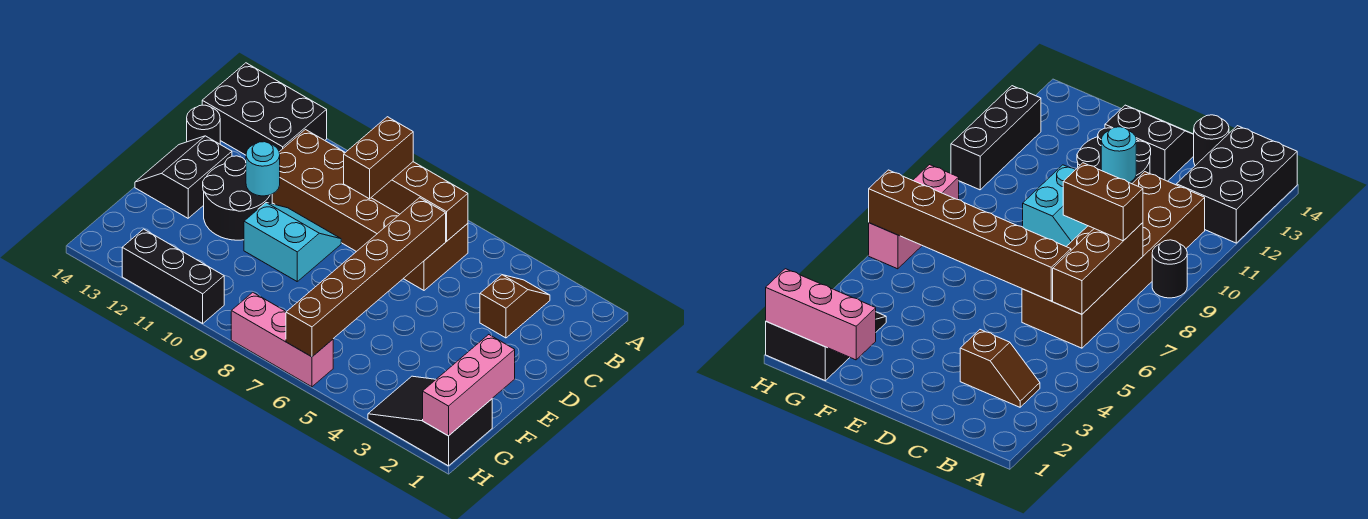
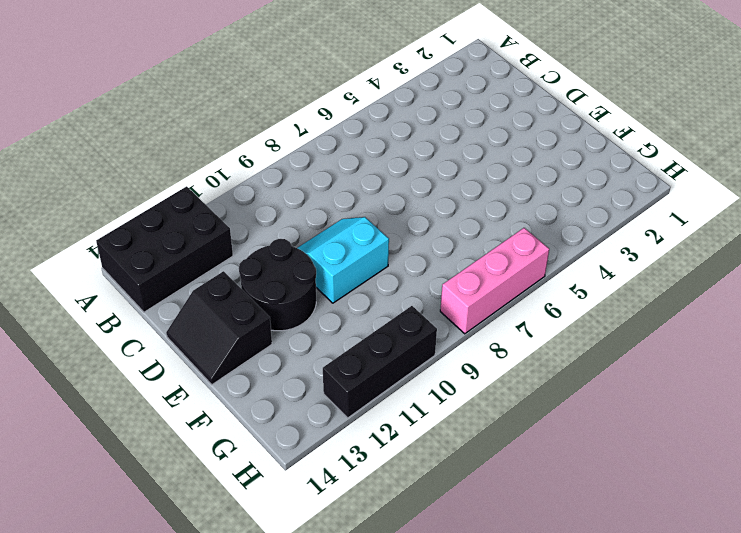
none -> black 1x1 round brick [1152,240,1187,298]
none -> brown 1x2 slope [480,275,550,338]
none -> brown 2x6 brick [272,130,468,290]

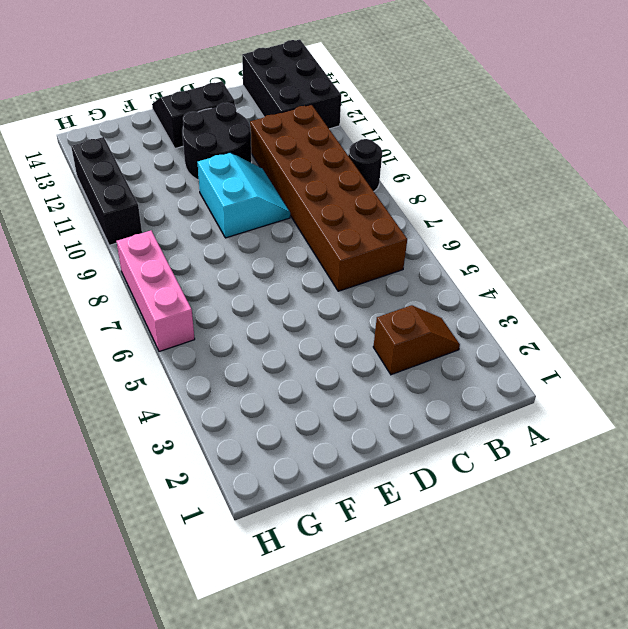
none -> black 1x1 round brick [187,105,220,144]
none -> black 2x3 slope [368,376,492,466]
none -> brown 1x3 brick [371,162,468,241]

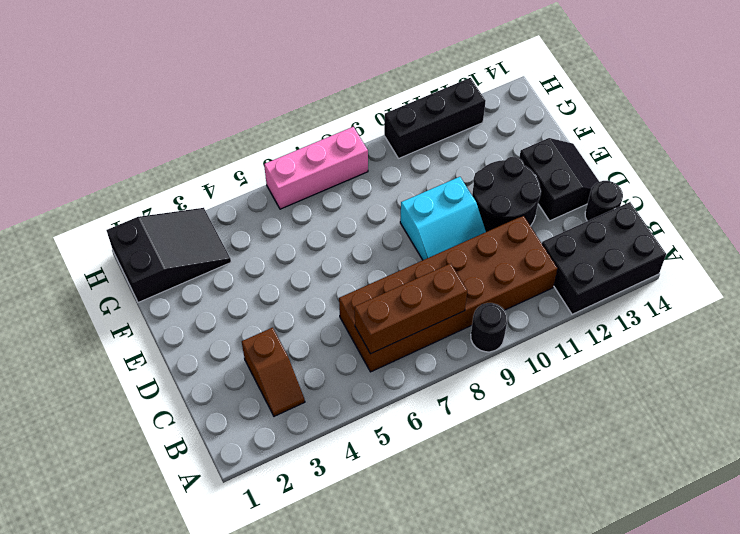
none -> brown 1x6 brick [286,198,446,357]
none -> cyan 1x1 round brick [246,142,280,196]
none -> pink 1x3 brick [423,335,515,436]

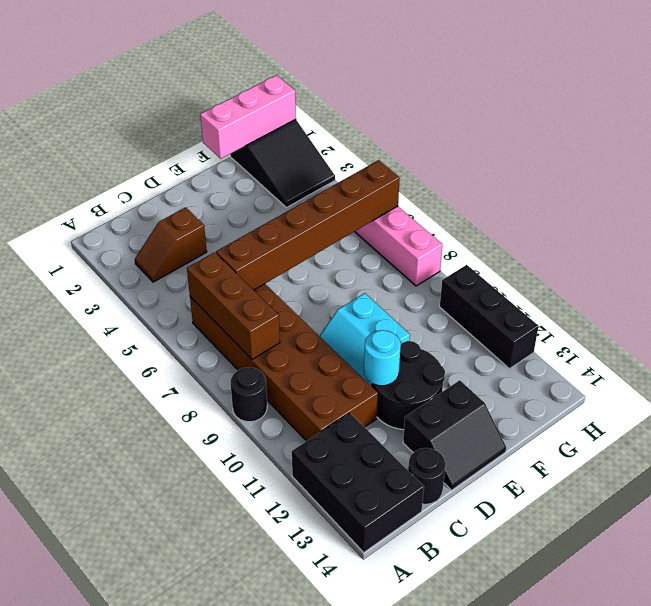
none -> brown 1x2 brick [344,117,413,199]

